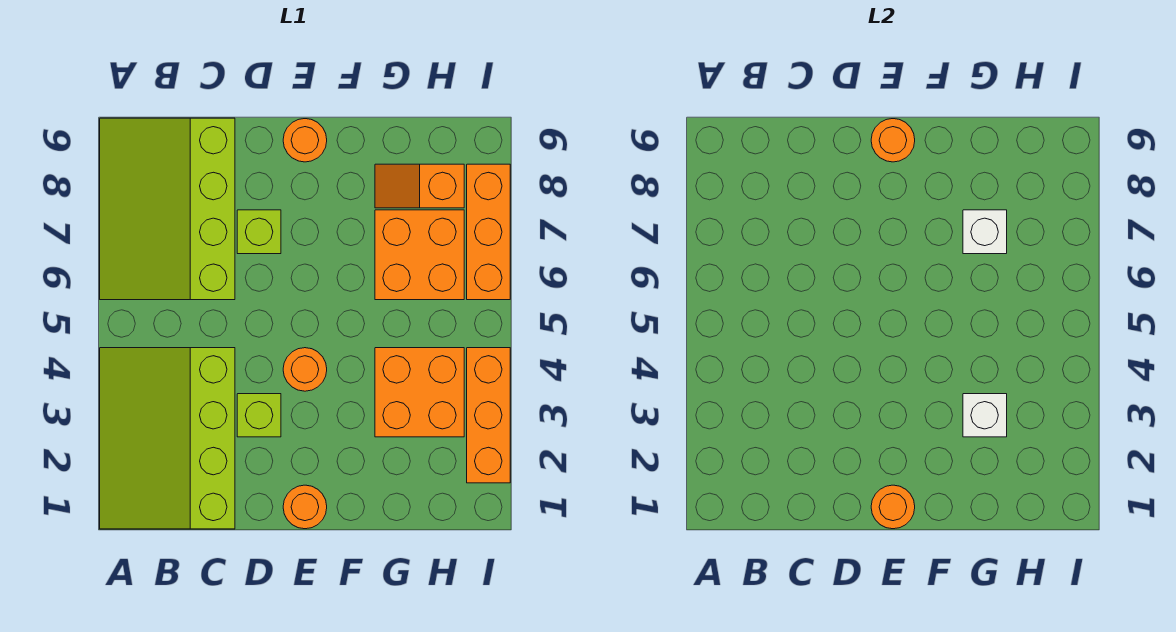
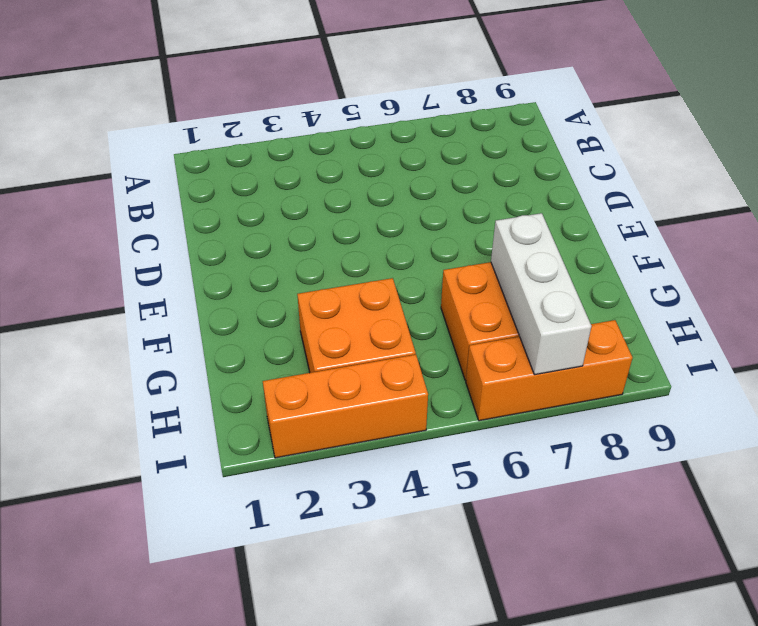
white 1x3 brick [491,213,591,375] -> white 1x1 brick [963,210,1007,254]
none -> lime 3x4 slope [100,348,235,529]
none -> lime 3x4 slope [100,118,235,300]
none -> lime 1x1 brick [237,394,281,437]

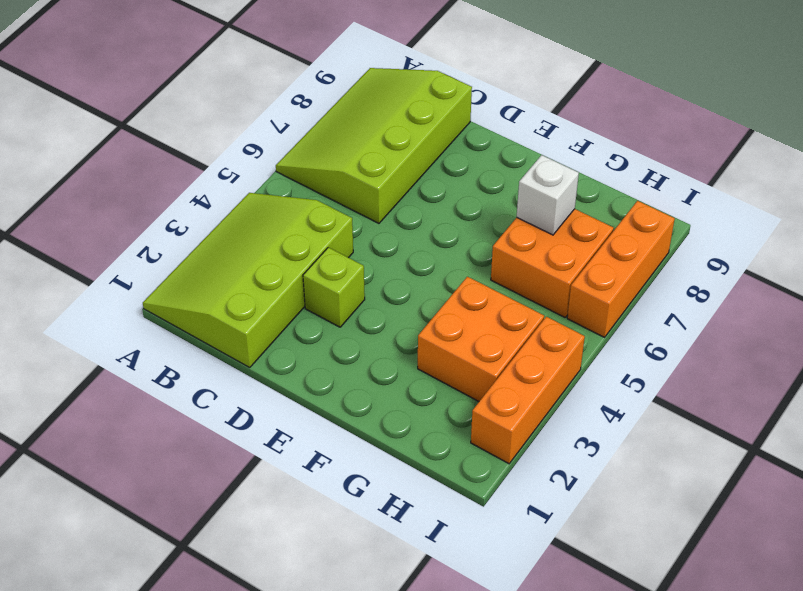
none -> lime 1x1 brick [237,210,281,254]
none -> orange 1x1 round brick [283,485,327,529]
none -> orange 1x1 round brick [283,348,327,391]

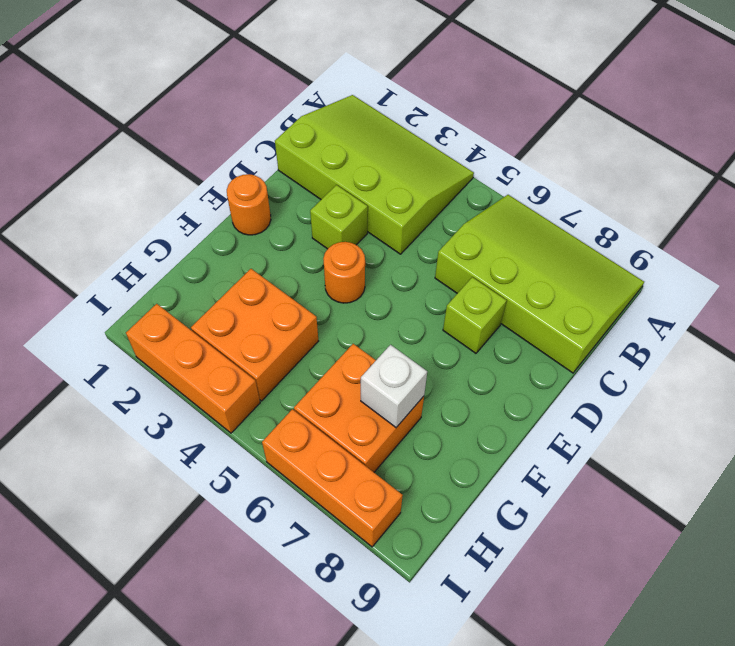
none -> orange 1x1 round brick [283,119,327,162]
none -> orange 1x2 slope [375,164,464,208]
none -> orange 1x1 round brick [871,485,915,529]

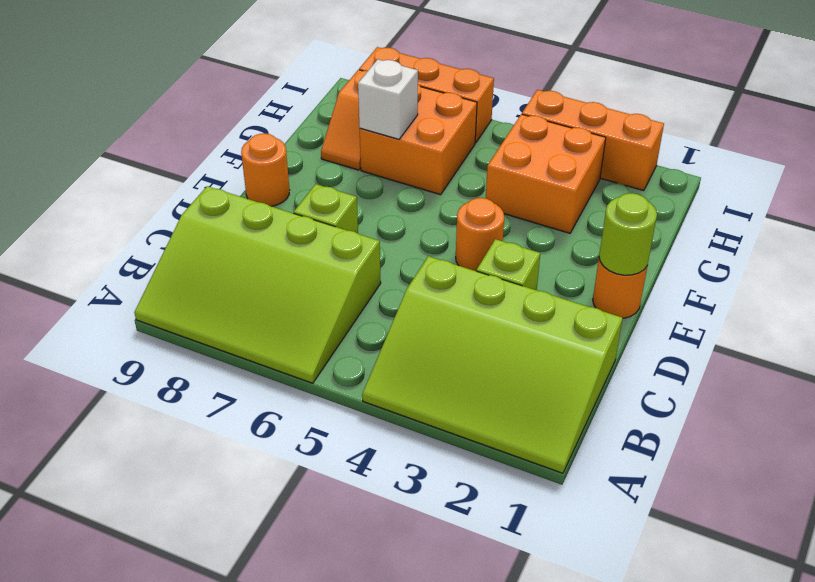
lime 1x1 round brick [599,193,657,275] -> orange 1x1 round brick [871,485,915,529]
none -> orange 1x1 round brick [871,119,915,162]
none -> white 1x1 brick [963,394,1007,437]

